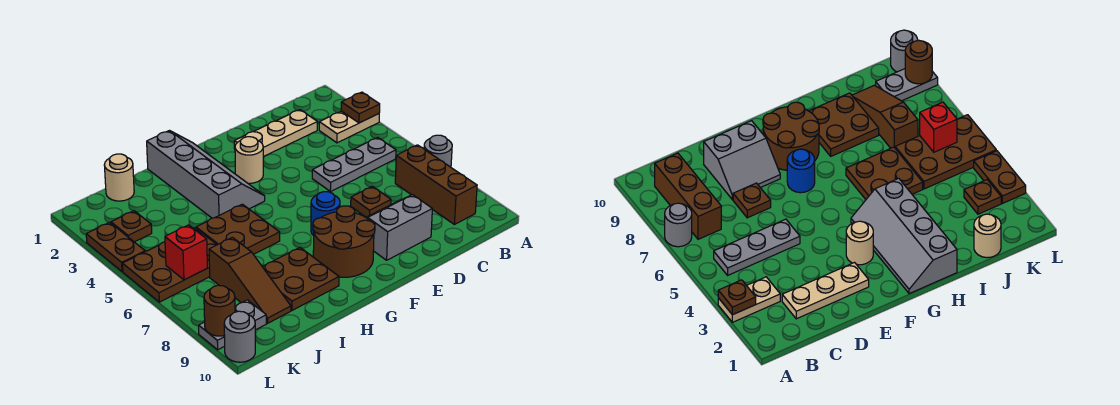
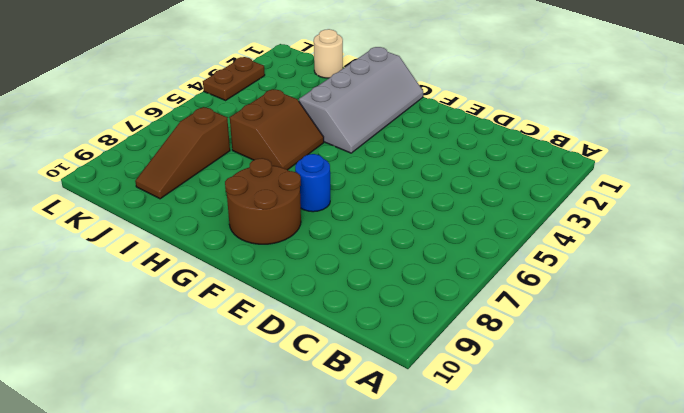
brown 2x2 slope [230,89,324,170] -> brown 2x2 plate [196,204,280,254]
none -> tan 1x2 plate [319,111,379,143]
none -> grey 1x1 round brick [424,135,452,167]
none -> grey 1x3 plate [312,138,396,192]

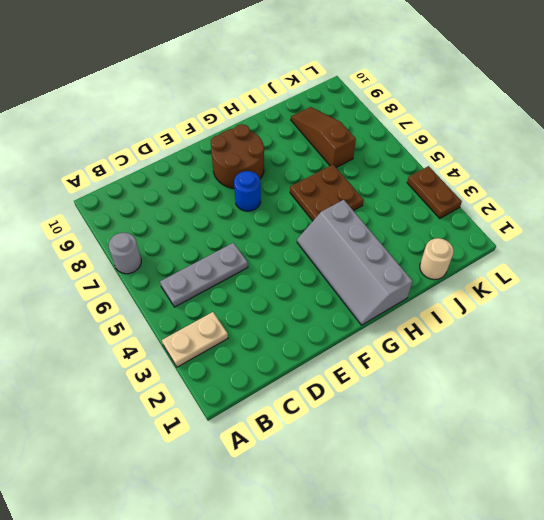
none -> brown 1x3 brick [395,145,477,225]
none -> tan 1x3 plate [234,110,318,157]
none -> brown 1x1 plate [351,186,391,217]

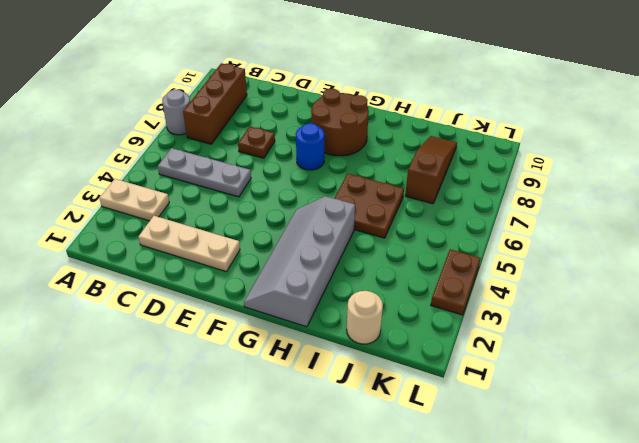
none -> grey 2x2 slope [366,195,432,260]
none -> tan 1x1 round brick [235,137,263,183]
none -> brown 2x2 plate [262,248,339,310]

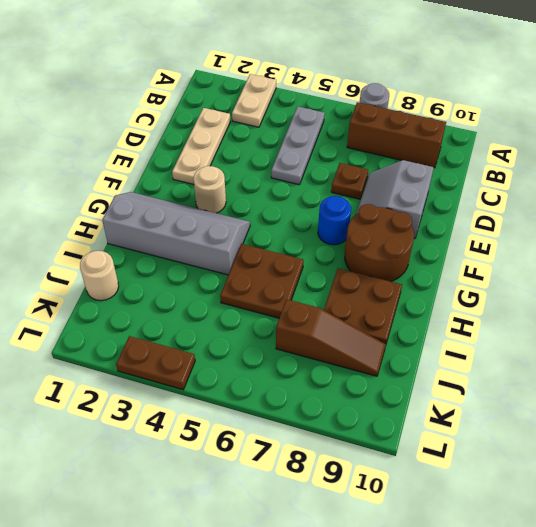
none -> brown 2x3 plate [123,228,217,302]
none -> brown 1x1 plate [111,211,152,242]
none -> grey 1x2 plate [199,300,266,350]

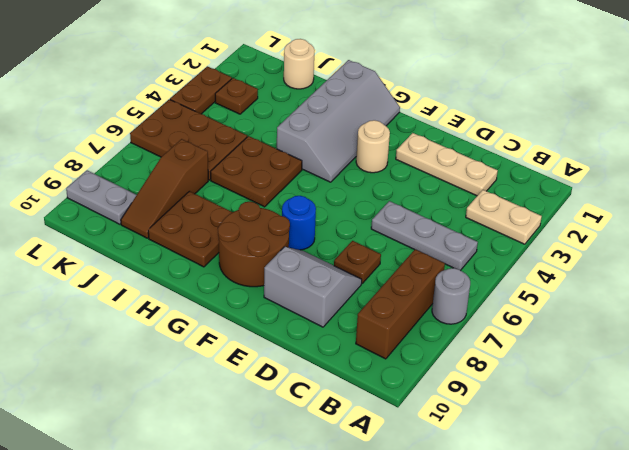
none -> grey 1x1 round brick [224,311,255,362]
none -> brown 1x1 plate [341,92,380,123]
none -> red 1x1 brick [165,225,207,280]

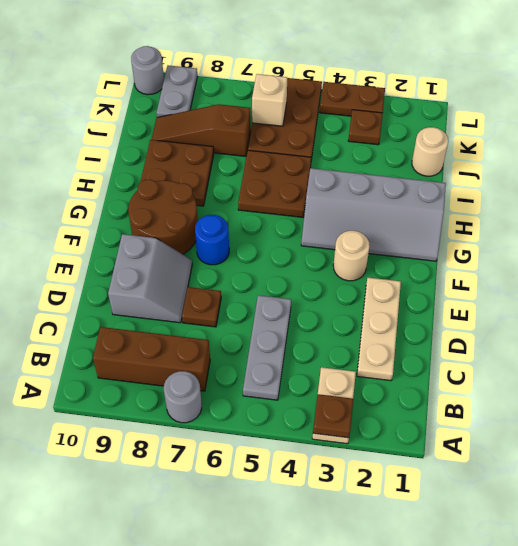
tan 1x1 brick [252,74,287,126] -> red 1x1 brick [165,225,207,280]
none -> brown 1x1 round brick [204,285,235,336]

